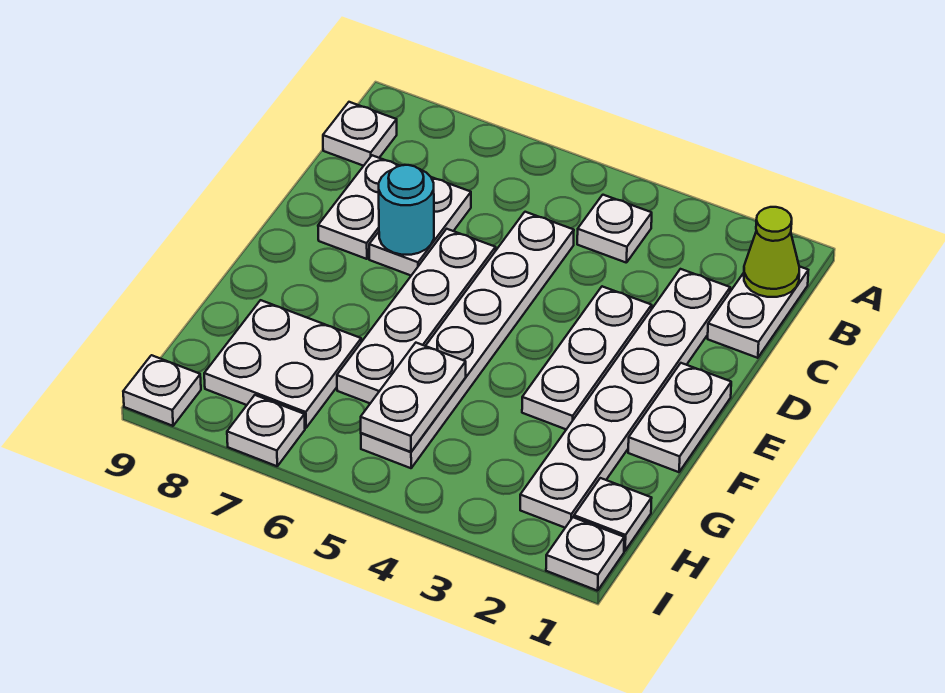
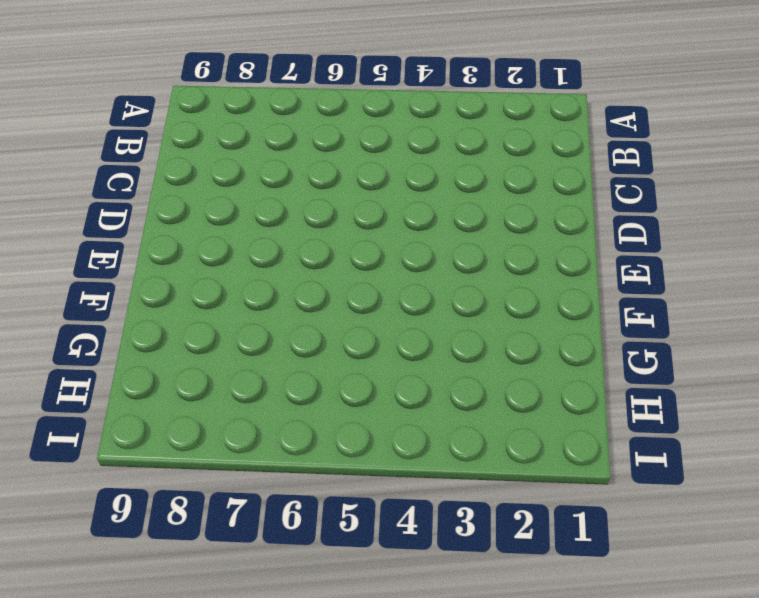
none -> white 1x2 plate [708,267,808,358]
none -> white 1x1 plate [577,195,652,263]
none -> white 1x1 plate [323,102,397,166]

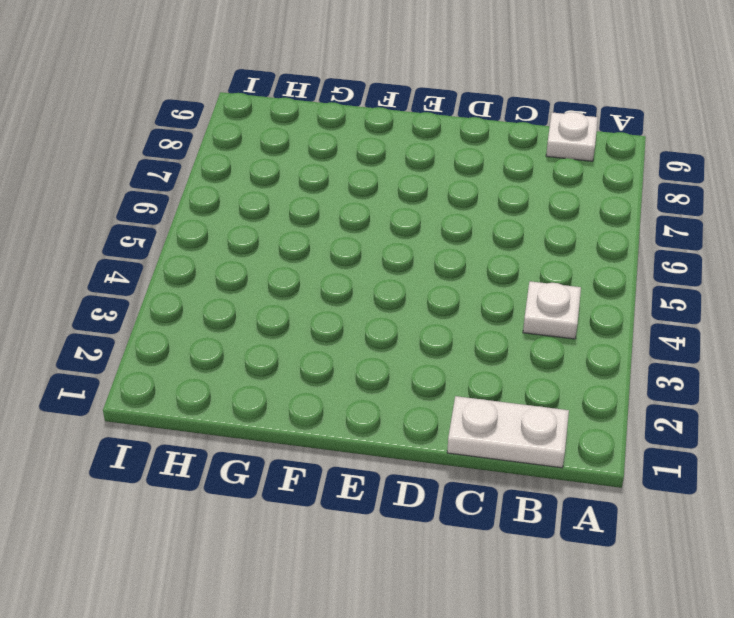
none -> white 1x6 plate [520,269,730,528]
none -> white 1x6 plate [361,212,574,468]
none -> white 1x2 plate [369,177,471,275]

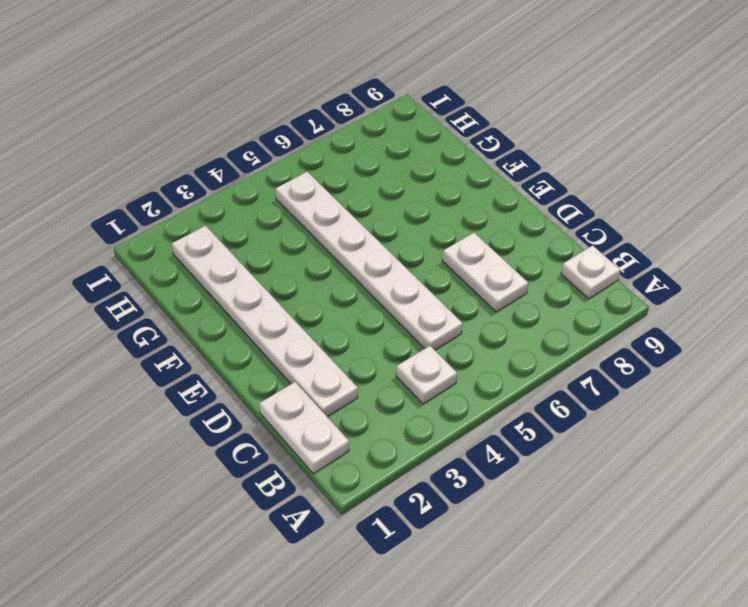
none -> white 1x2 plate [318,155,400,259]
none -> white 1x3 plate [522,286,652,429]
none -> white 1x4 plate [337,229,496,403]

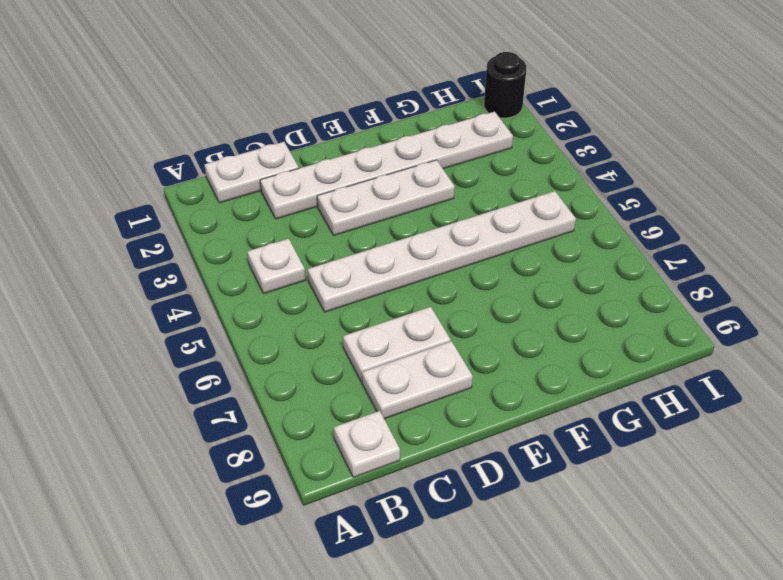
black 1x1 round brick [484,52,526,118] -> white 1x1 plate [546,517,624,591]
none -> white 1x4 plate [337,229,496,403]
none -> white 1x2 plate [628,363,731,472]
none -> white 2x2 plate [204,300,361,428]

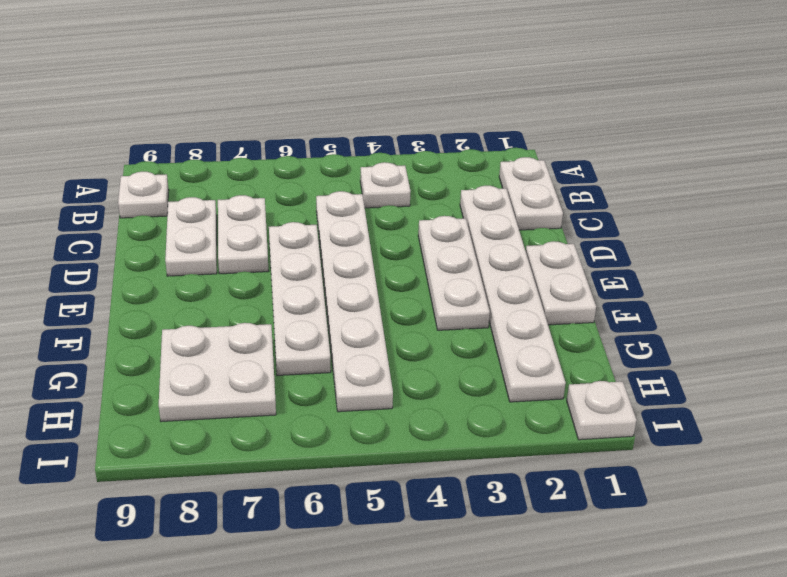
none -> white 1x1 plate [574,478,652,551]
none -> white 1x1 plate [227,395,305,466]
none -> white 1x1 plate [123,355,201,426]

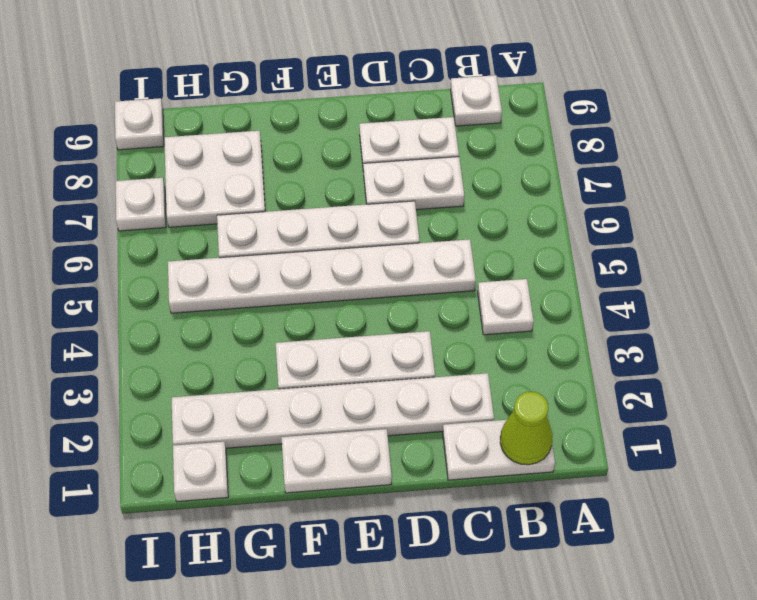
none -> white 1x1 plate [546,517,624,591]
none -> cyan 1x1 round brick [379,165,434,255]
none -> white 1x2 plate [361,343,466,452]

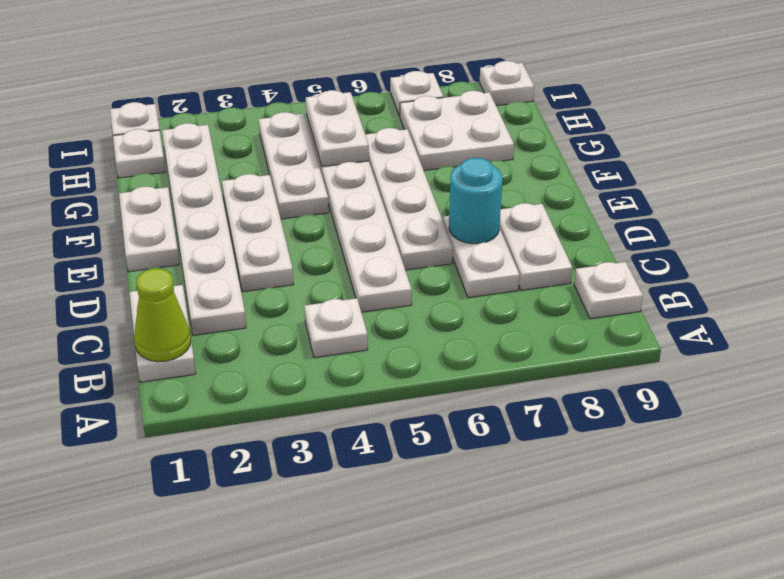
white 1x3 plate [259,112,329,219] -> none

